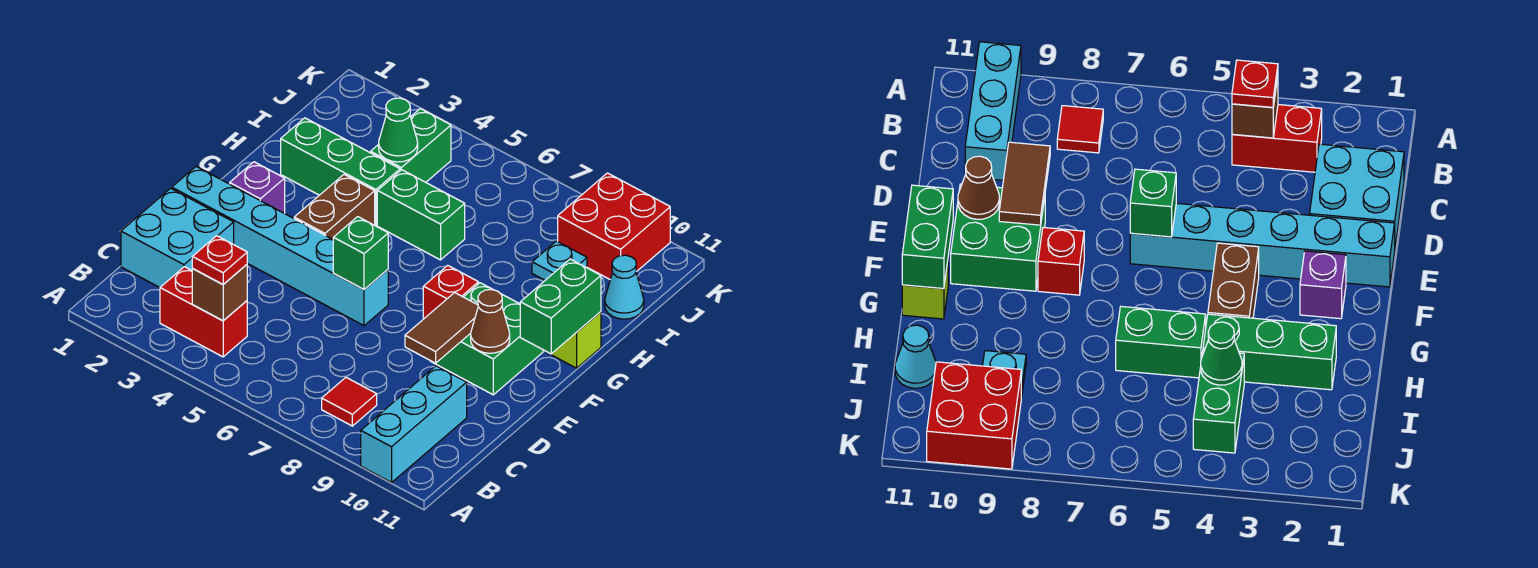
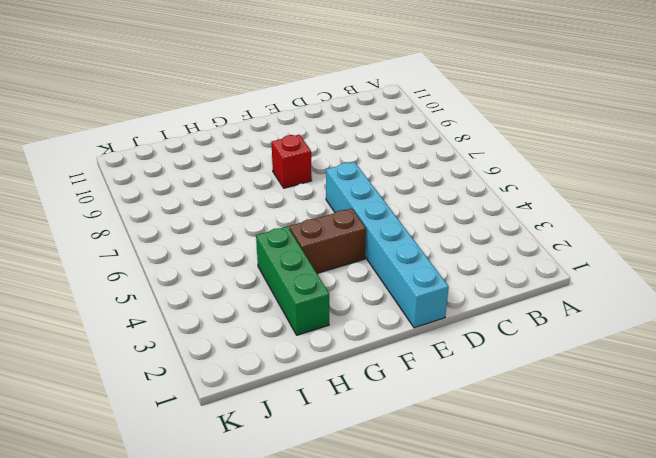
none -> cyan 1x3 brick [361,366,467,483]
none -> red 1x2 brick [160,267,247,357]
none -> red 1x1 tile [322,378,377,426]

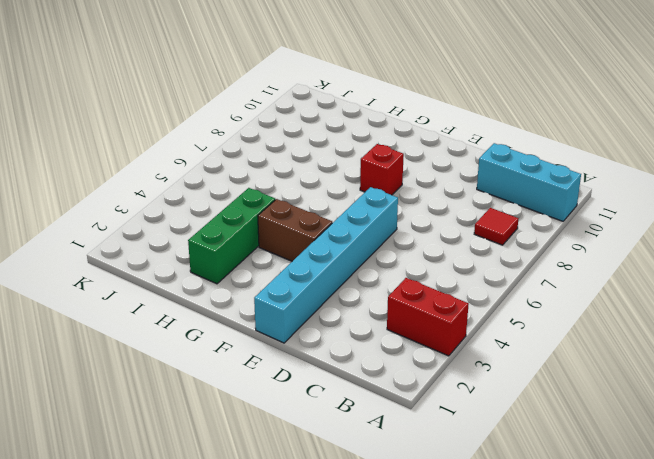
red 1x2 brick [387,278,469,356] -> red 1x2 brick turned to [160,267,247,357]
none -> cyan 2x2 brick [121,188,234,288]
none -> green 2x2 brick [431,283,543,395]
none -> purple 1x1 brick [230,162,285,213]

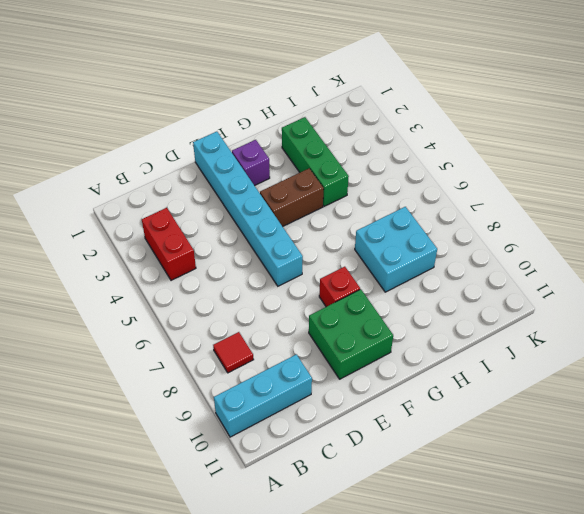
cyan 2x2 brick [355,207,437,292] -> cyan 2x2 brick moved to [121,188,234,288]
none -> lime 1x1 brick [547,312,601,368]
none -> green 1x2 brick [377,170,465,260]
none -> green 1x2 brick [371,109,451,182]

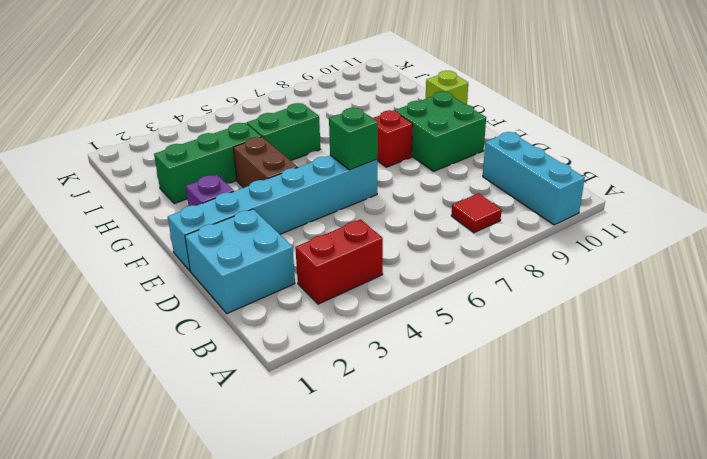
none -> green 1x2 brick [371,109,451,182]
none -> cyan 1x1 plate [532,241,587,280]
none -> cyan 1x1 cone [605,255,644,319]

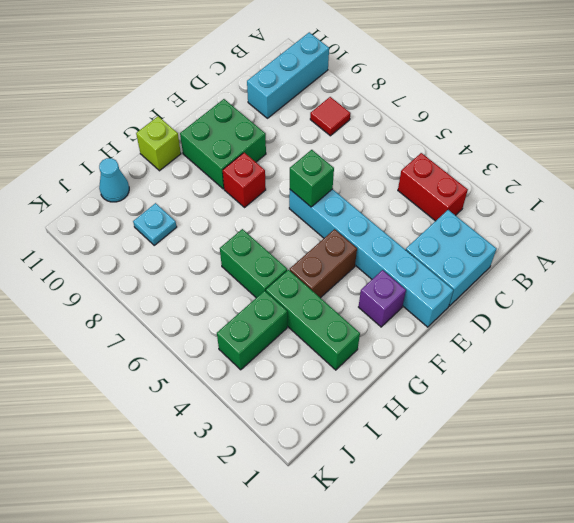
none -> red 2x2 brick [558,173,670,279]
none -> brown 1x1 brick [192,265,247,321]
none -> brown 1x2 tile [405,293,478,363]

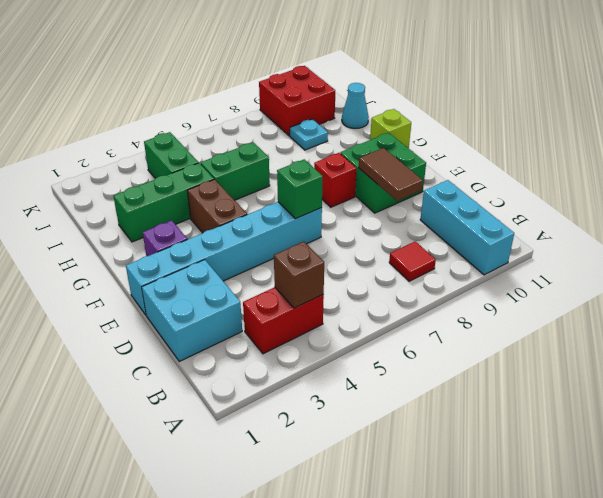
none -> brown 1x1 cone [471,290,510,353]
none -> green 1x2 brick [520,259,601,354]
none -> green 1x1 cone [379,98,418,162]

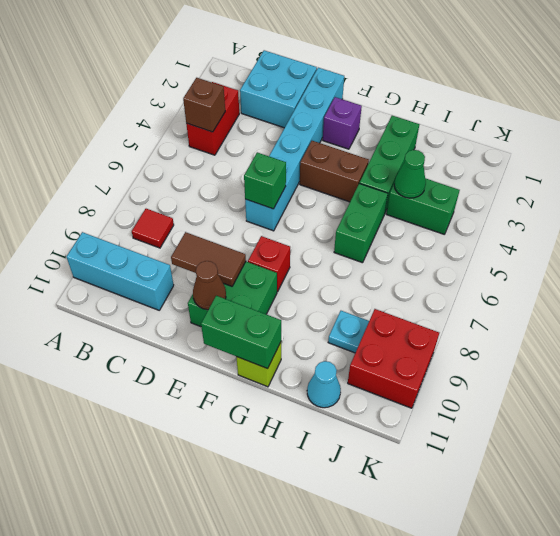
none -> red 1x1 plate [192,236,247,284]

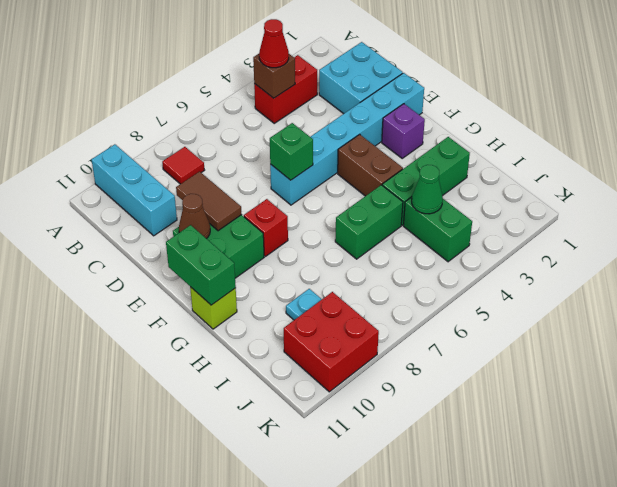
red 1x1 cone [259,19,289,68] -> red 1x1 plate [192,236,247,284]
none -> cyan 1x1 cone [605,255,644,319]

